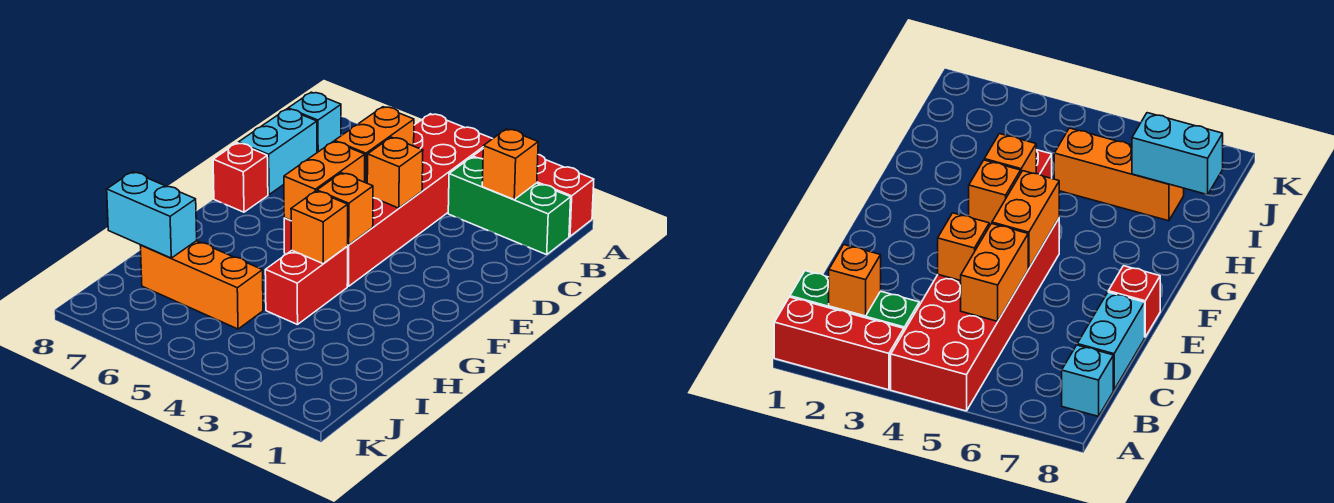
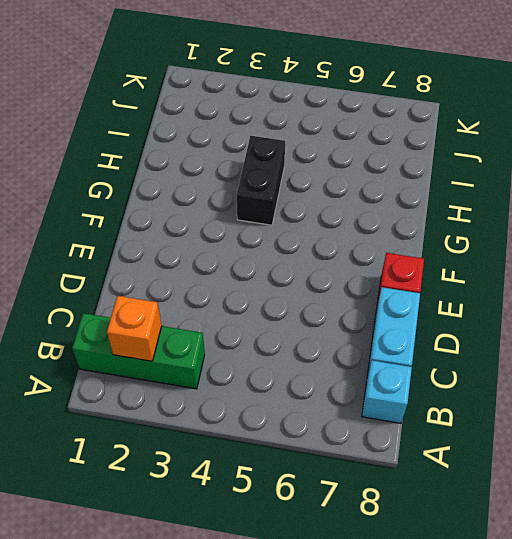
black 1x2 brick [237,136,285,225] -> red 1x2 brick [265,247,348,325]
none -> red 1x3 brick [473,149,594,236]
none -> red 2x6 brick [284,114,492,286]
none -> orange 1x3 brick [140,241,263,329]

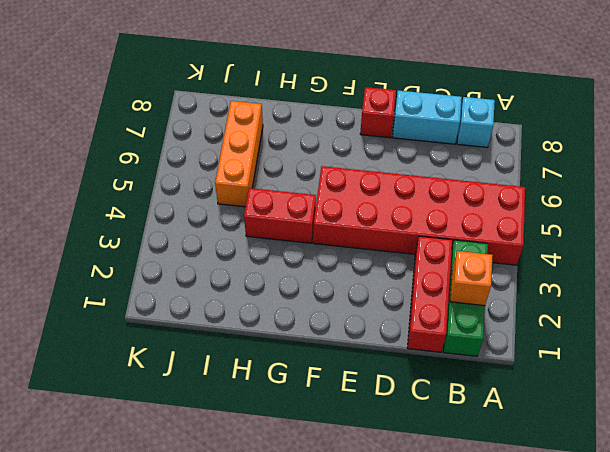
red 1x3 brick [407,236,452,352] -> red 1x3 brick moved to [473,149,594,236]
none -> orange 1x2 brick [335,107,414,183]
none -> orange 1x1 brick [367,137,423,208]
none -> orange 1x2 brick [284,141,365,220]

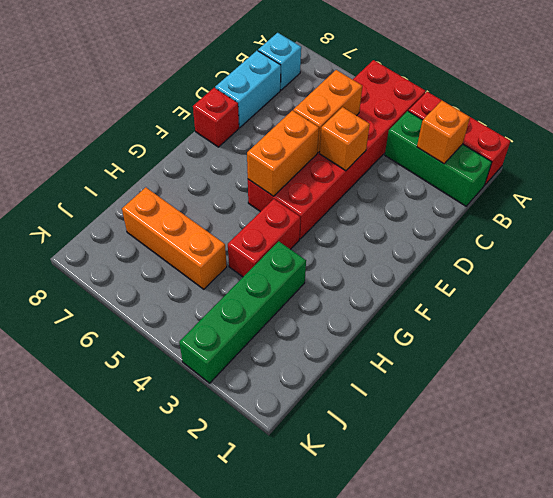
green 1x4 brick [179,241,306,383] -> none
none -> orange 1x1 brick [317,173,373,245]
none -> orange 1x1 brick [291,191,348,264]
none -> cyan 1x2 brick [107,172,197,258]

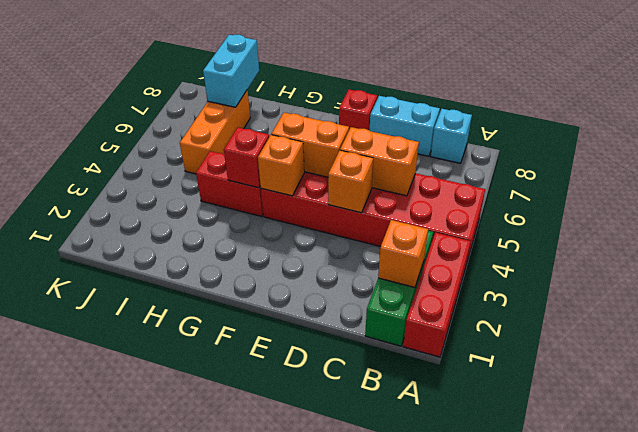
red 1x1 brick [224,127,269,188] -> orange 1x1 brick [291,191,348,264]

